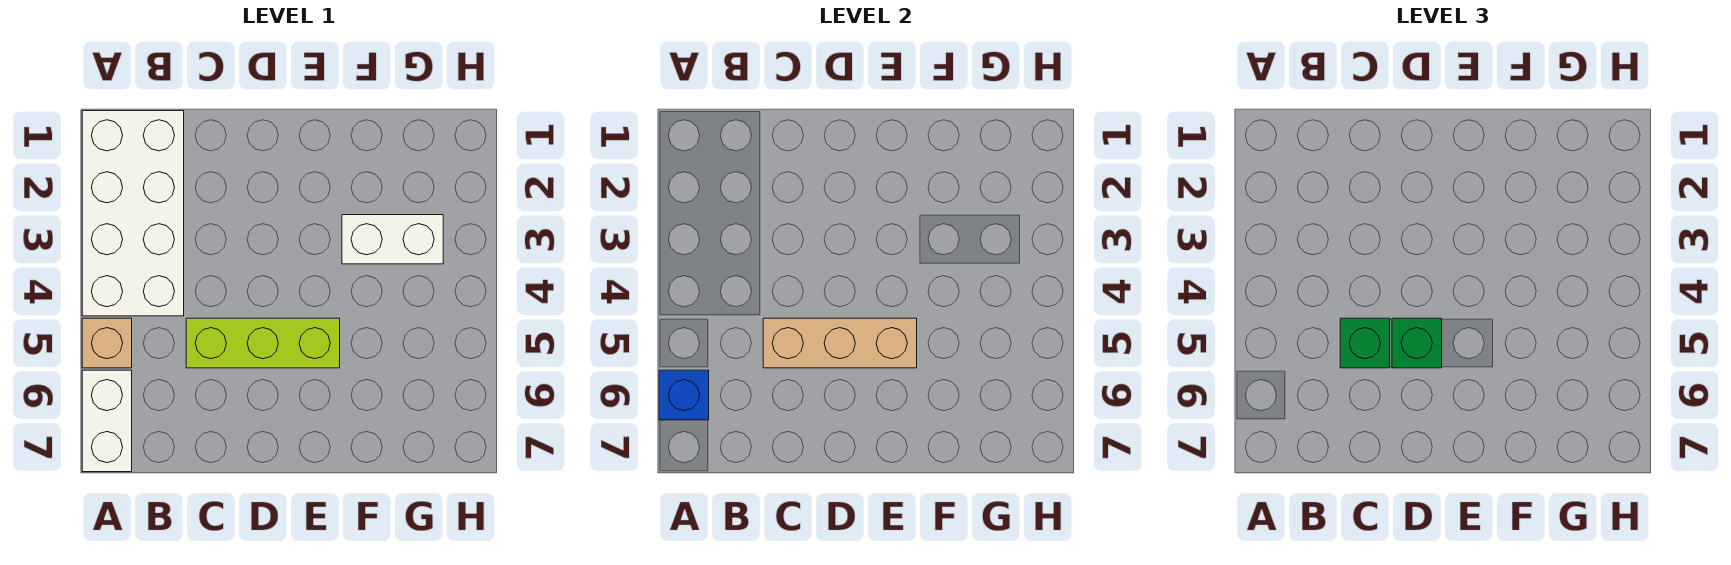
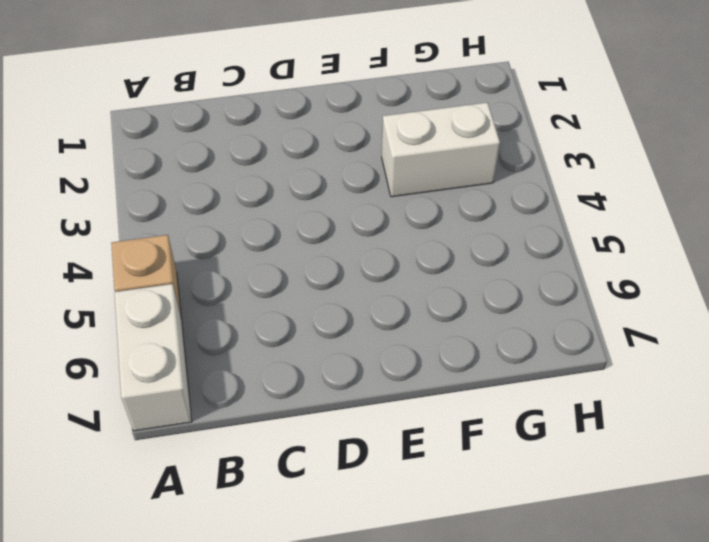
none -> white 2x4 brick [82,111,184,316]
none -> lime 1x3 brick [186,318,340,368]

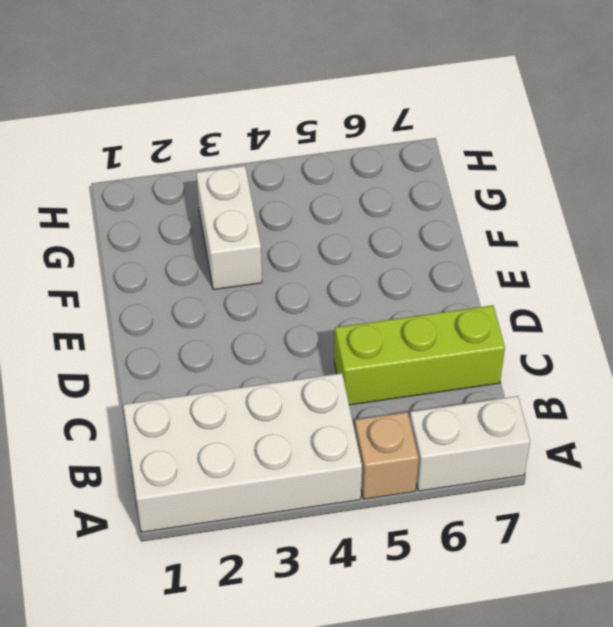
lime 1x3 brick [334,305,505,405] -> lime 1x3 brick turned to [186,318,340,368]
none -> blue 1x1 brick [659,370,709,420]
none -> tan 1x3 brick [763,318,917,368]

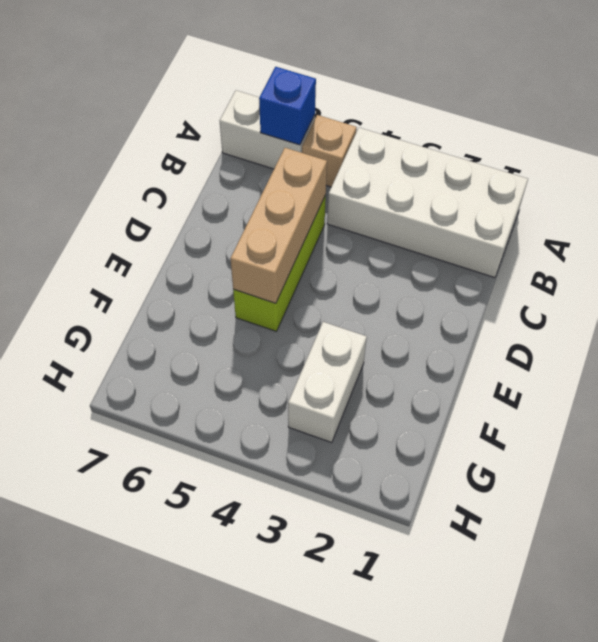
none -> green 1x1 brick [1340,318,1390,368]
none -> green 1x1 brick [1392,318,1442,368]

